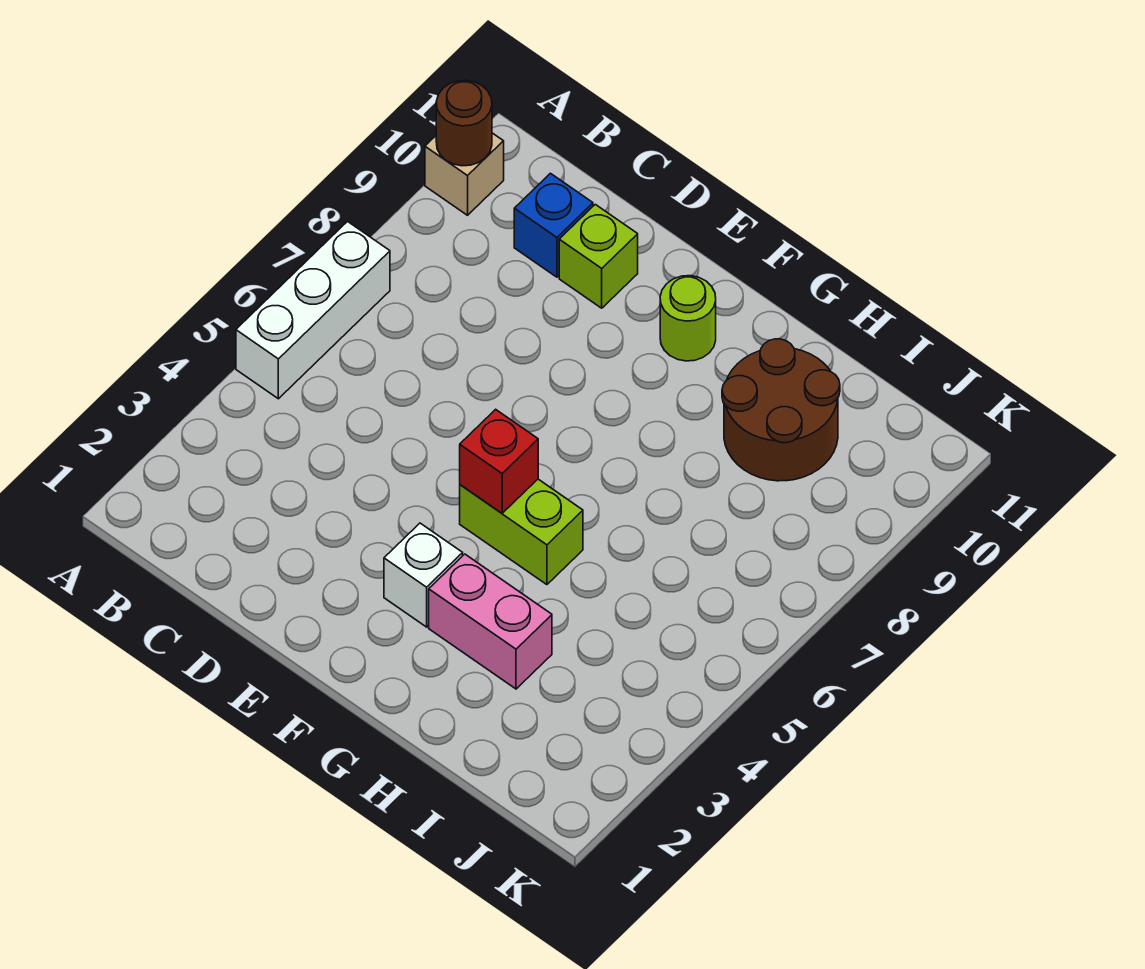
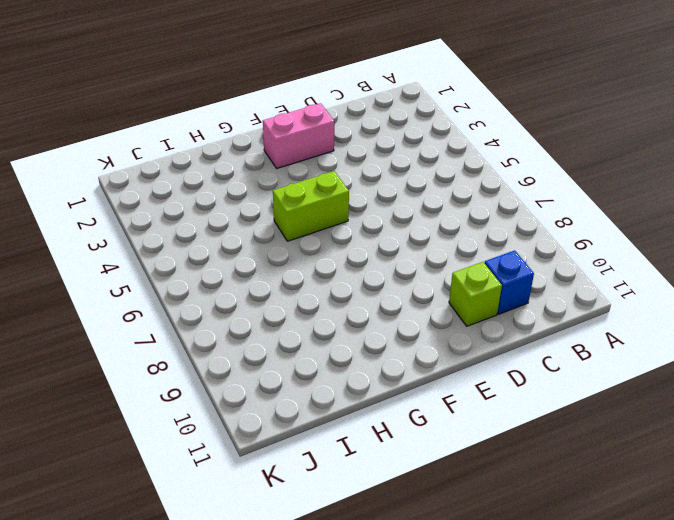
pink 1x2 brick [263,103,334,168] -> pink 1x2 brick moved to [429,554,552,689]
none -> white 1x3 brick [236,222,390,399]
none -> tan 1x1 brick [425,133,504,215]

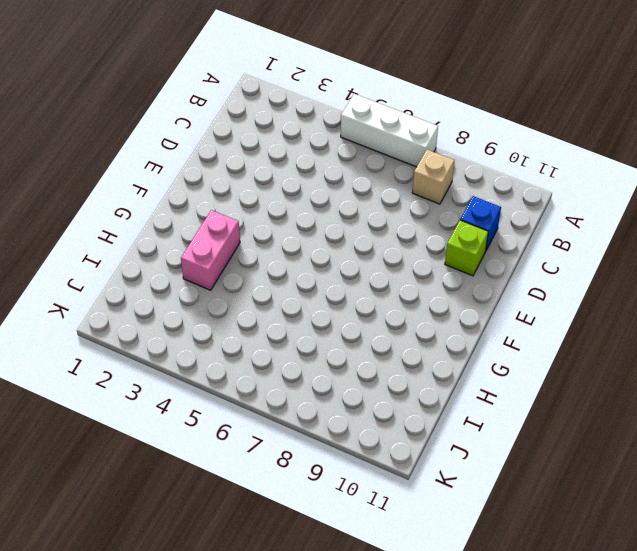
tan 1x1 brick [413,150,454,204] -> tan 1x1 brick moved to [425,133,504,215]
none -> white 1x1 brick [384,523,463,627]
none -> lime 1x2 brick [460,479,583,585]

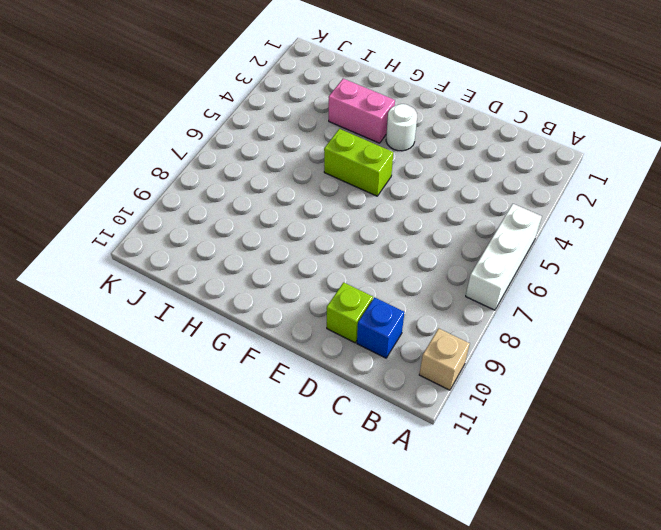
white 1x1 round brick [386,104,417,151] -> white 1x1 brick [384,523,463,627]
none -> lime 1x1 round brick [660,276,716,361]
none -> brown 2x2 round brick [722,339,840,481]

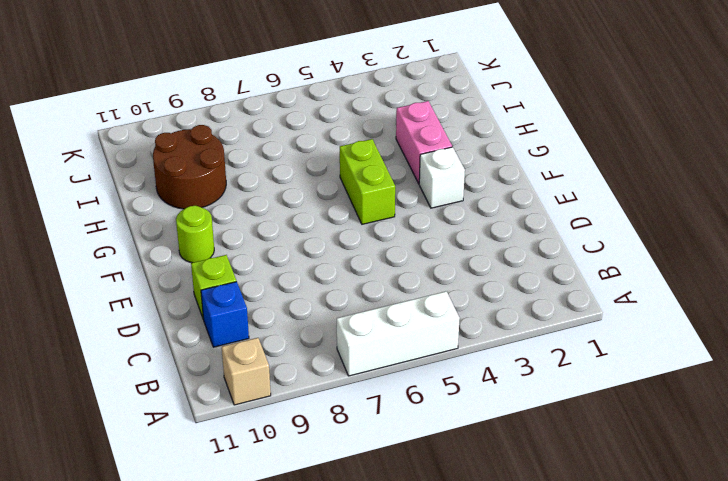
none -> brown 1x1 round brick [436,80,492,166]
none -> red 1x1 brick [460,409,538,513]

